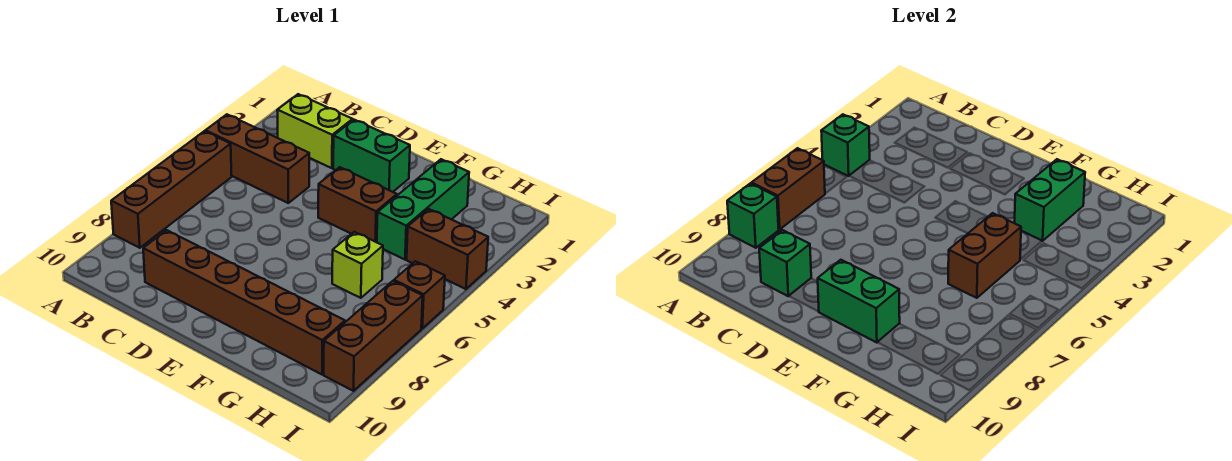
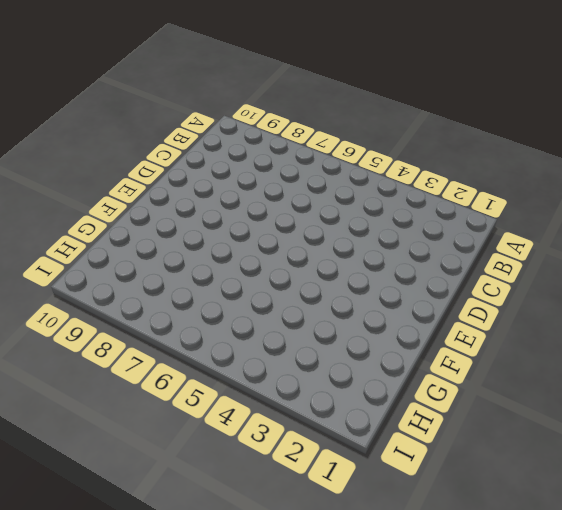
none -> brown 1x3 brick [205,114,309,203]
none -> brown 1x4 brick [111,131,232,248]
none -> lime 1x2 brick [277,94,353,168]

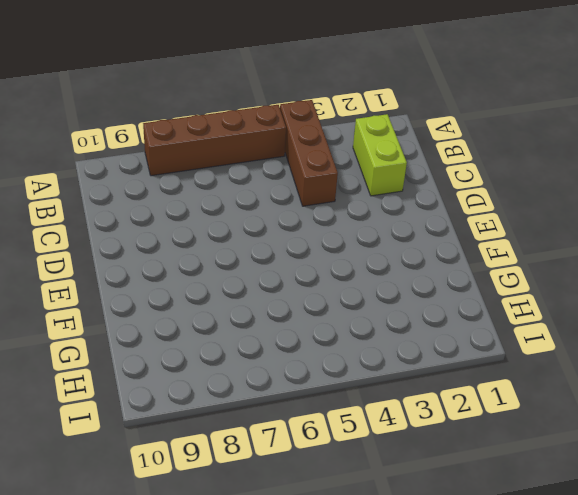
none -> brown 1x6 brick [143,230,345,374]
none -> green 1x2 brick [333,120,410,192]
none -> brown 1x2 brick [318,167,397,242]

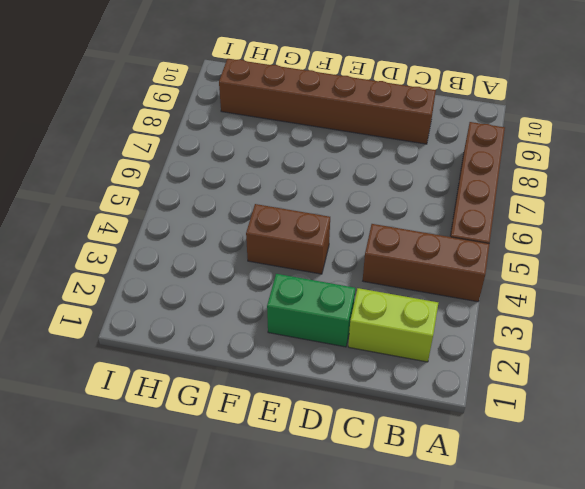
none -> green 1x3 brick [377,159,469,260]
none -> lime 1x1 brick [332,232,383,298]
none -> brown 1x2 brick [407,209,488,289]

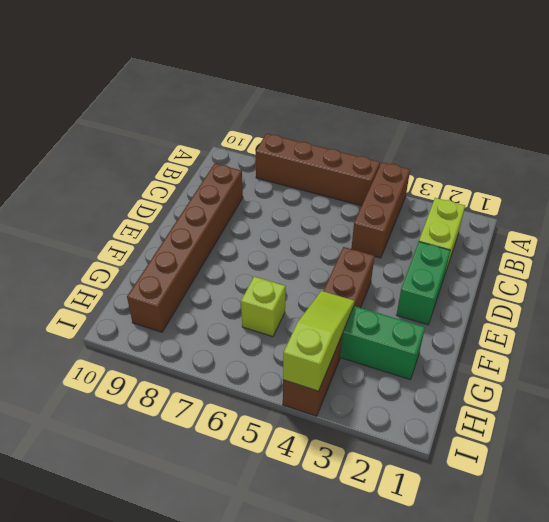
lime 1x3 slope [283,291,354,391] -> none
none -> brown 1x1 brick [394,261,445,328]
none -> brown 1x3 brick [324,281,423,391]
none -> green 1x1 brick [821,114,870,176]

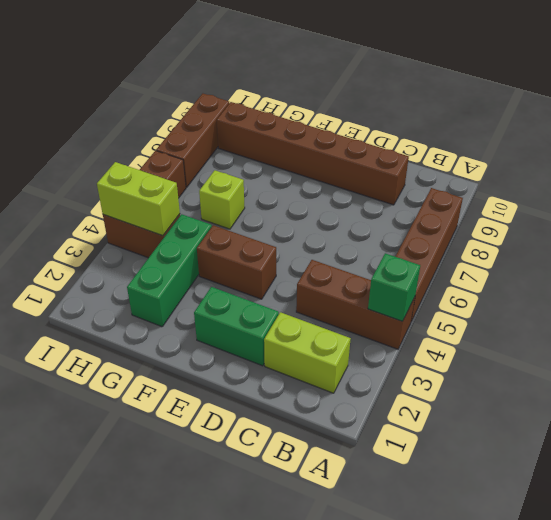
lime 1x2 brick [97,162,180,236] -> none
none -> brown 1x2 brick [752,148,825,229]
none -> green 1x1 brick [727,183,779,248]
none -> green 1x1 brick [759,230,811,296]

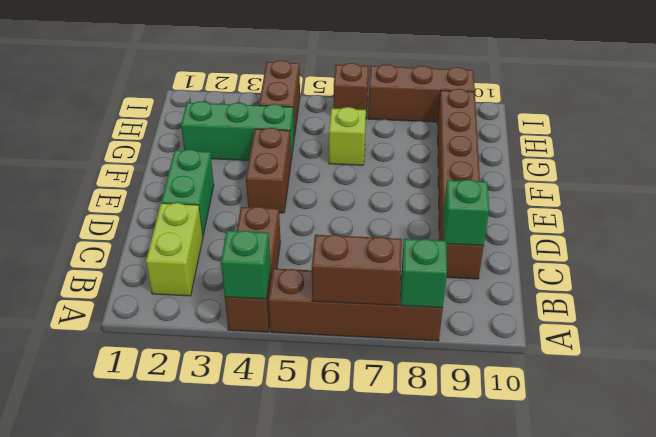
none -> green 1x2 brick [818,260,900,343]
none -> green 1x2 brick [1015,159,1085,241]
none -> brown 1x2 brick [948,213,1021,298]

